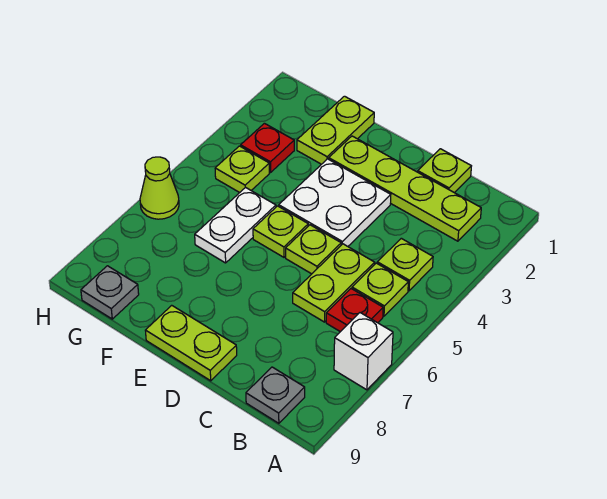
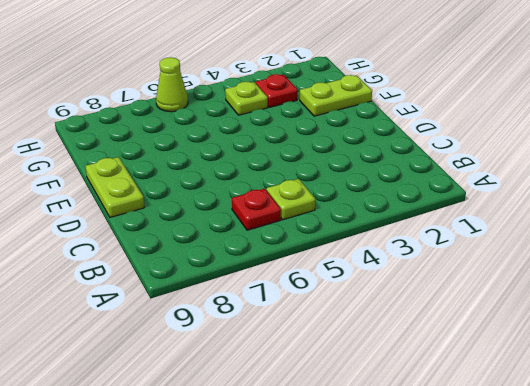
none -> white 1x1 brick [334,313,393,390]
none -> lime 1x4 plate [329,136,481,241]
none -> lime 1x1 plate [377,238,433,291]

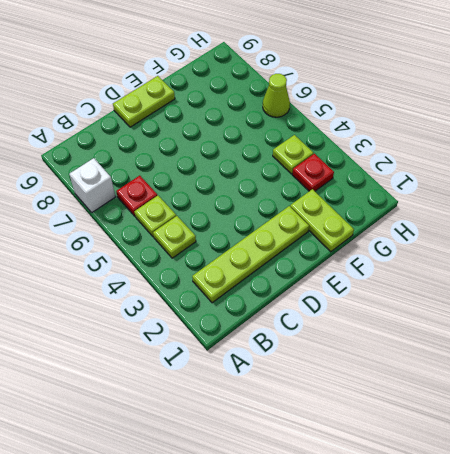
none -> grey 1x1 plate [246,367,305,423]
none -> lime 1x1 plate [418,149,471,193]
none -> lime 1x2 plate [293,244,375,322]

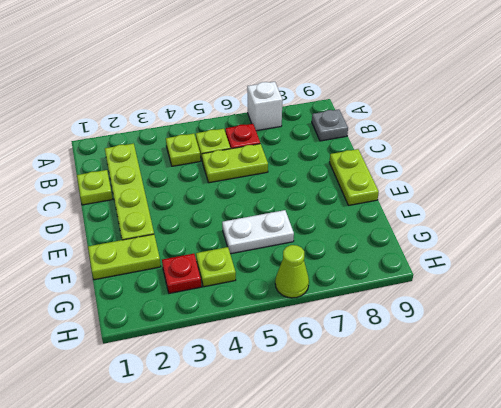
none -> white 2x2 plate [279,159,391,246]
none -> lime 1x1 plate [286,225,341,274]
none -> lime 1x1 plate [253,206,308,257]

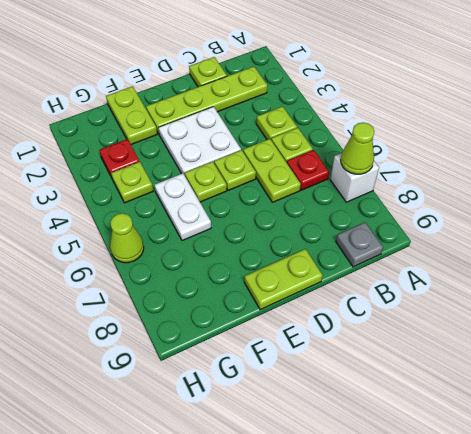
lime 1x1 cone [341,122,374,174] -> none
none -> grey 1x1 plate [81,266,139,319]

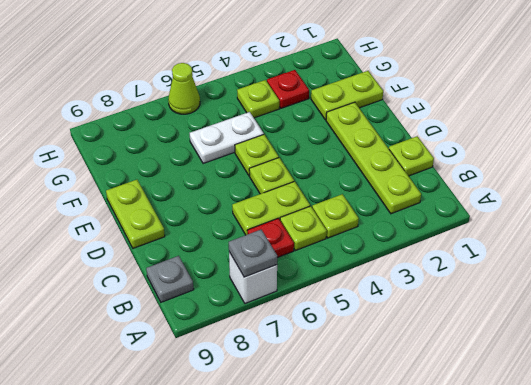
grey 1x1 plate [229,230,277,277] -> grey 1x1 plate moved to [81,266,139,319]
none -> white 2x2 plate [279,159,391,246]

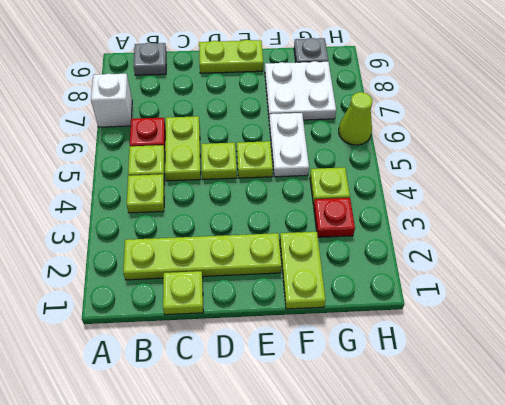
white 2x2 plate [265,61,336,120] -> white 2x2 plate moved to [279,159,391,246]

